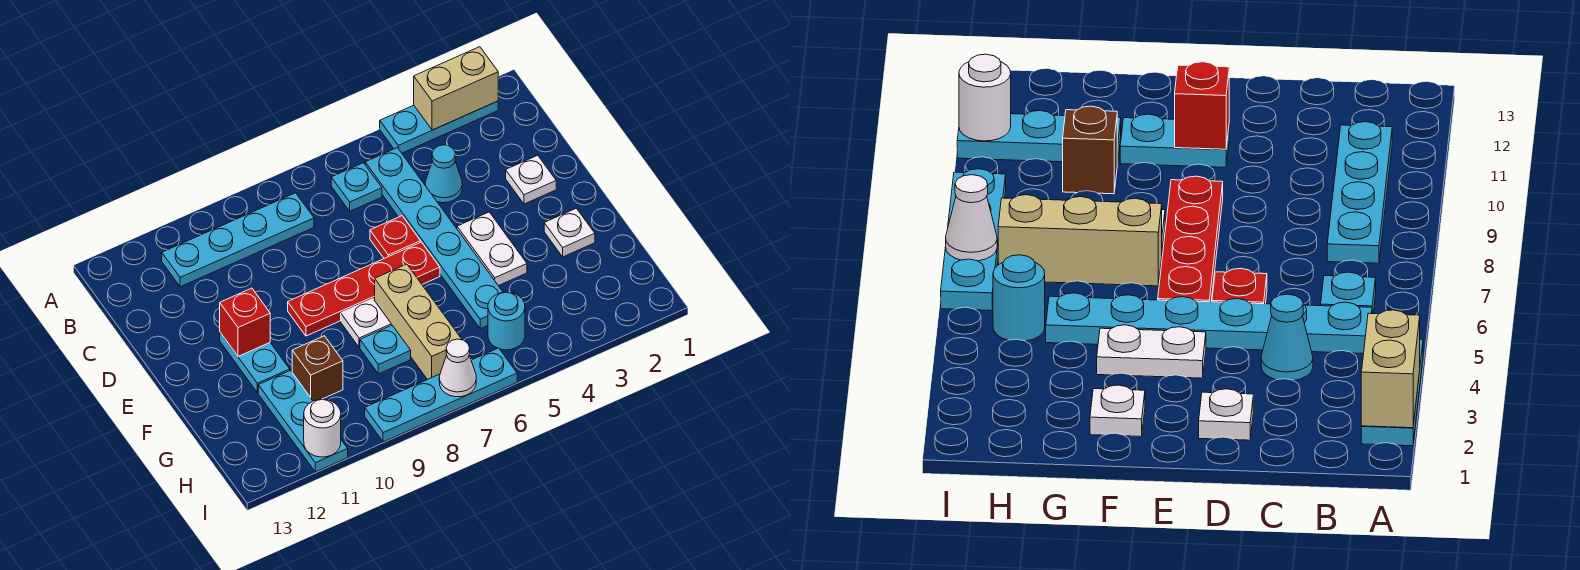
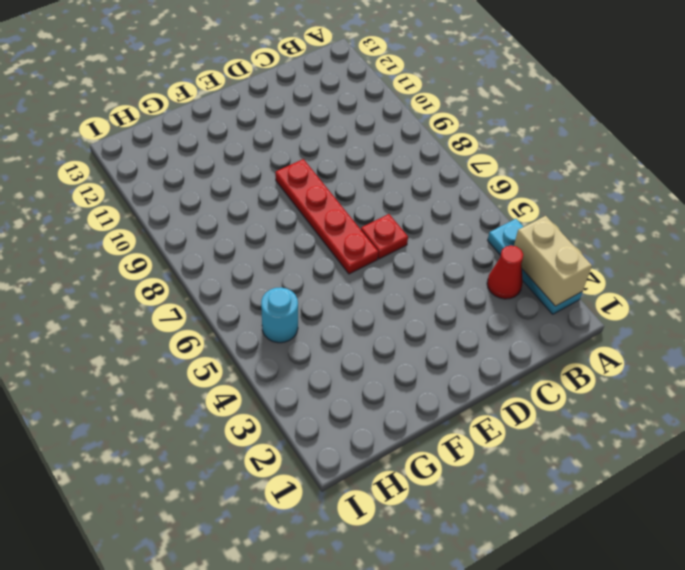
red 1x1 cone [487,245,523,299] -> none
none -> cyan 1x6 plate [365,148,503,329]
none -> cyan 1x1 plate [331,163,382,211]
none -> cyan 1x4 plate [162,193,314,287]

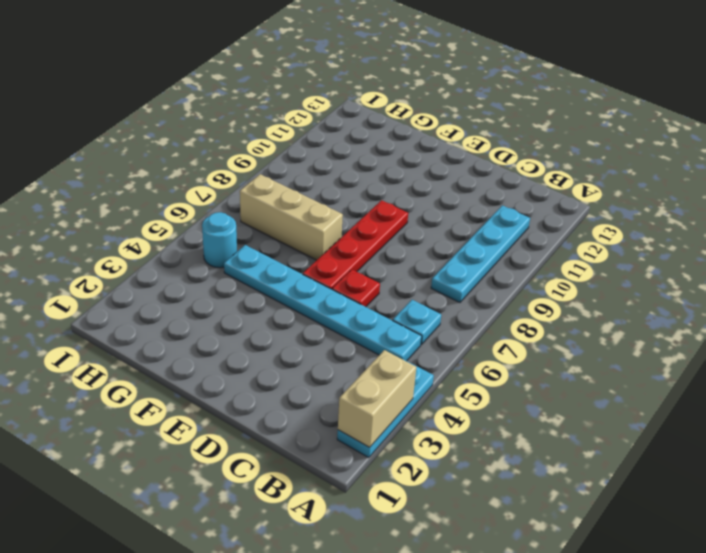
none -> cyan 1x1 cone [425,145,462,203]
none -> white 1x1 plate [506,155,556,204]
none -> white 1x2 plate [457,212,527,286]

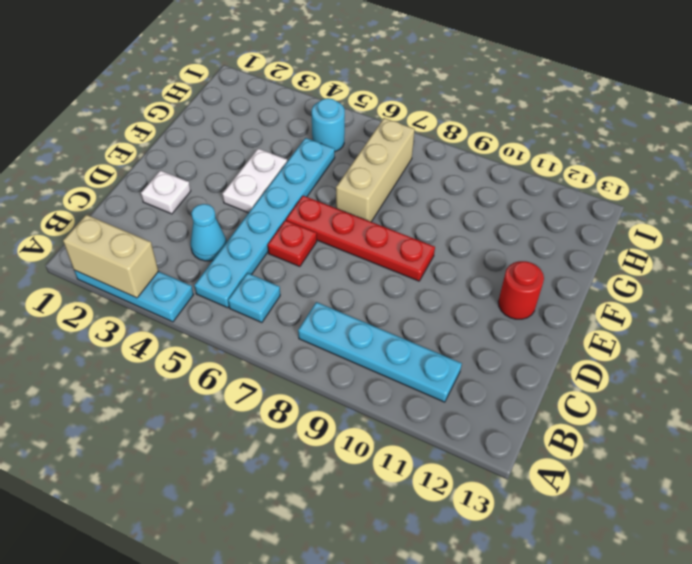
red 1x1 round brick [498,261,544,319] -> none
none -> cyan 1x2 plate [220,333,290,393]
none -> white 1x1 plate [544,208,595,257]
none -> white 1x1 plate [341,299,391,347]

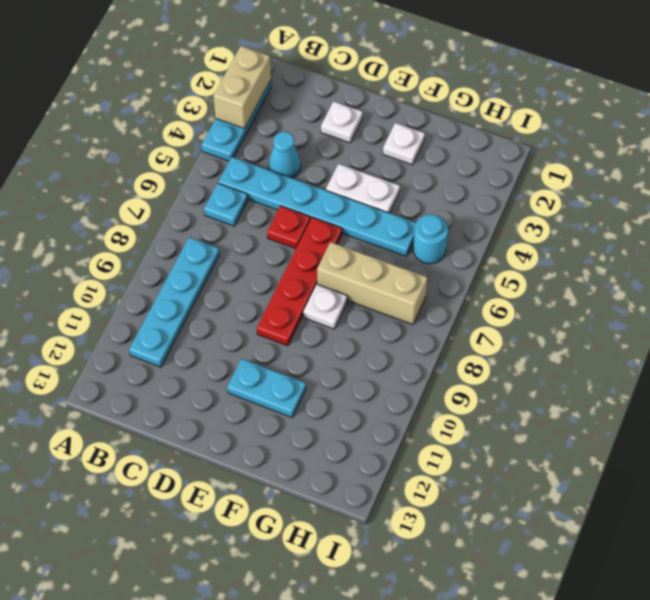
none -> cyan 1x1 plate [360,325,411,374]
none -> brown 1x1 brick [292,336,343,401]
none -> cyan 1x3 plate [258,370,348,472]

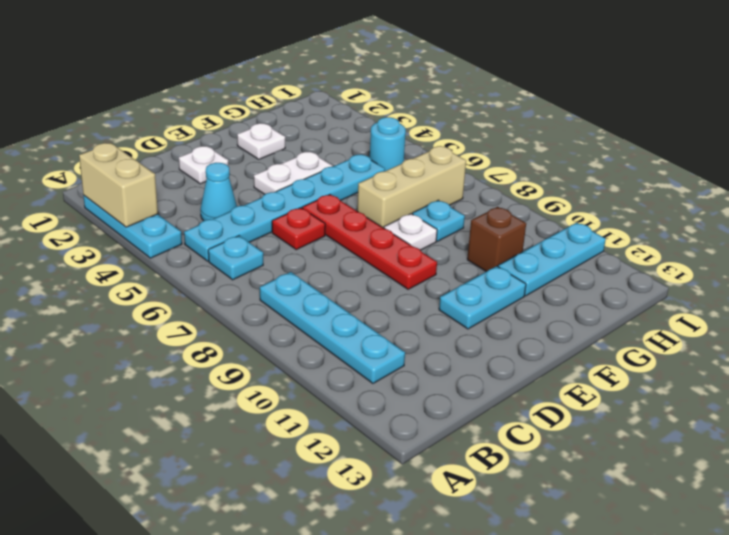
none -> cyan 1x4 plate [365,348,517,442]
none -> red 1x1 brick [220,288,270,356]
none -> white 1x1 cone [439,339,476,397]

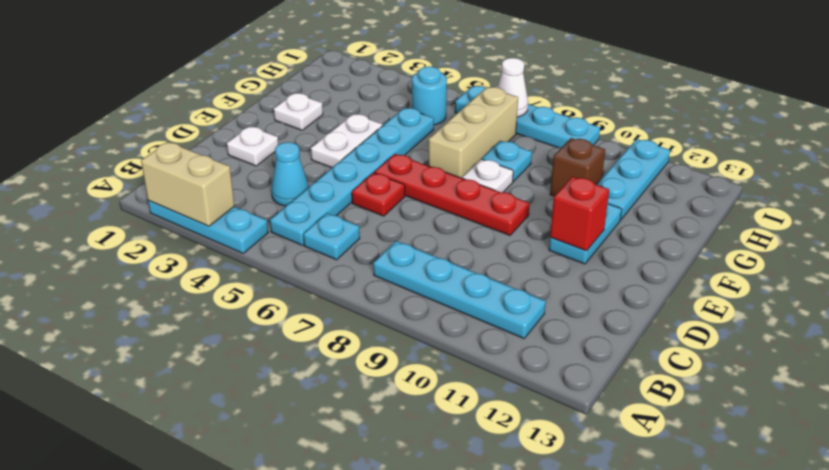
none -> white 1x1 round brick [304,399,341,457]

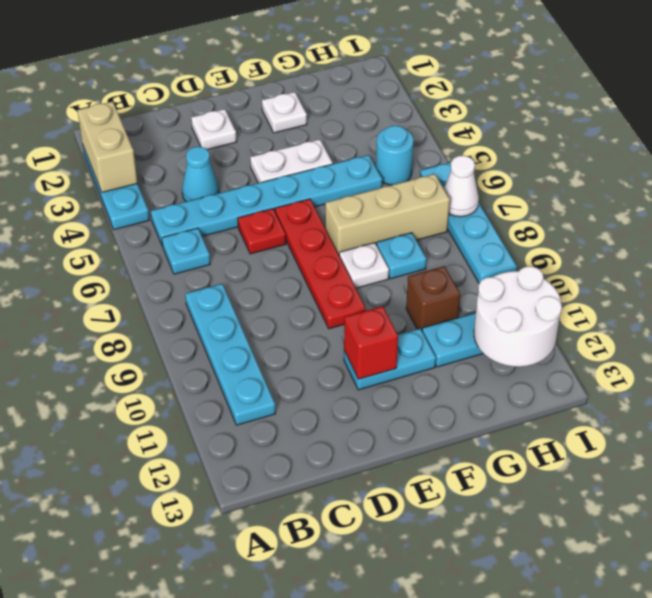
white 2x2 round brick [474,266,562,367] -> white 1x1 round brick [304,399,341,457]

